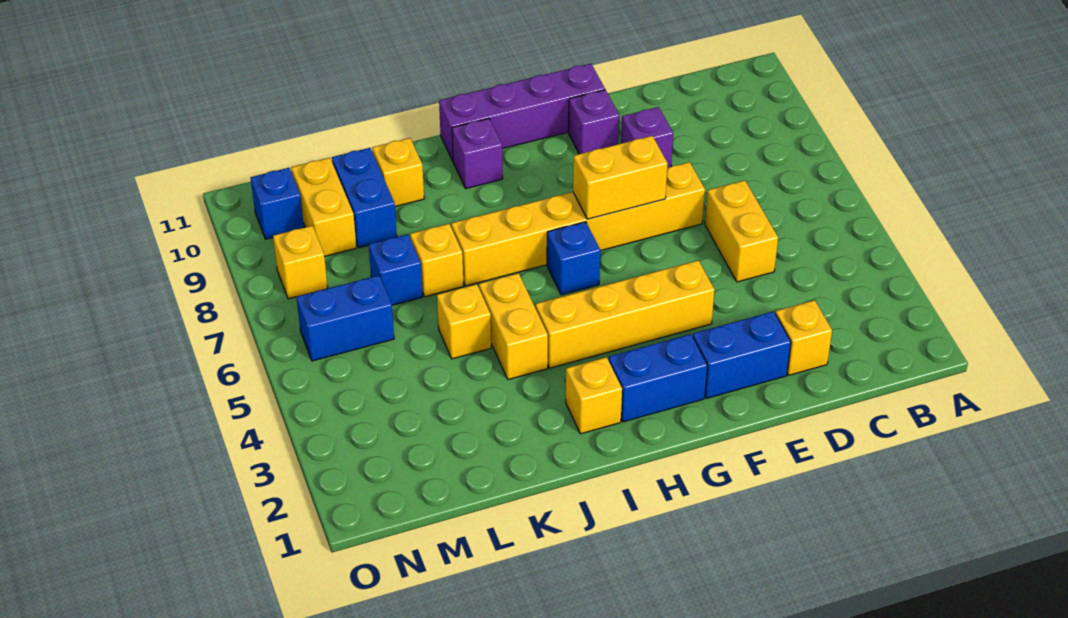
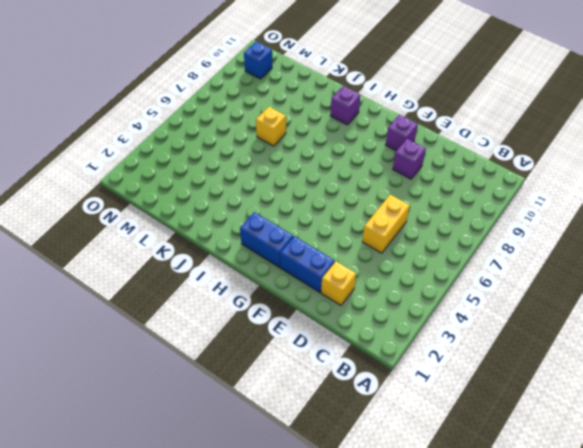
none -> yellow 1x6 brick [451,162,705,286]
none -> yellow 1x4 brick [535,260,715,368]
none -> purple 1x4 brick [439,64,605,161]

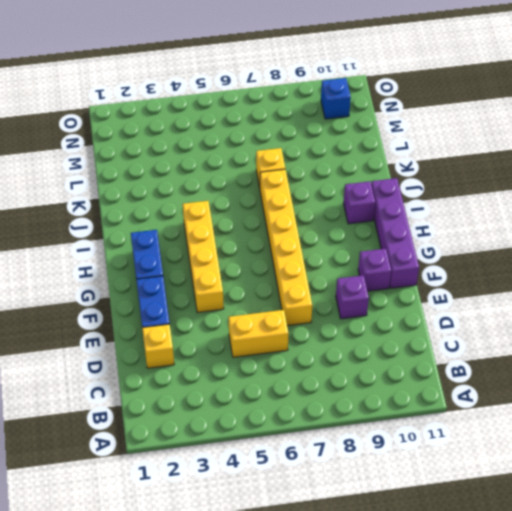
none -> blue 1x1 brick [547,222,600,295]
none -> yellow 1x1 brick [566,357,622,434]
none -> yellow 1x2 brick [479,273,548,380]

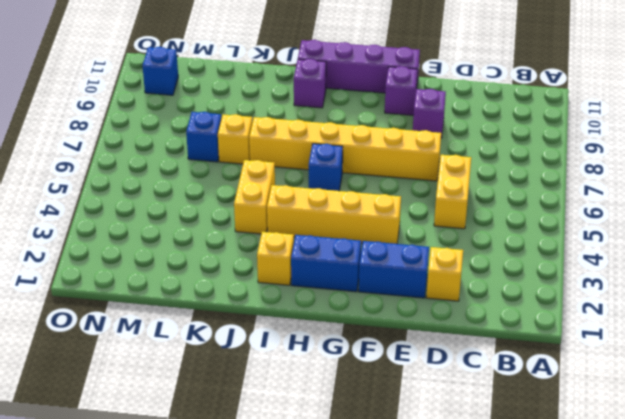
none -> yellow 1x1 brick [437,284,491,359]
none -> yellow 1x1 brick [372,138,424,206]
none -> blue 1x2 brick [332,148,397,248]

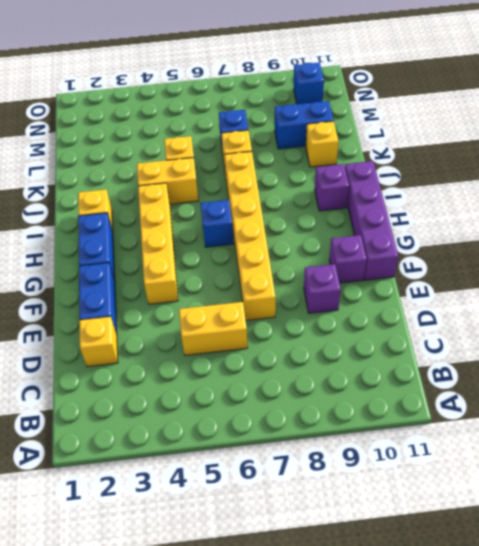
none -> blue 1x2 brick [297,275,394,361]
none -> yellow 1x2 brick [291,158,356,257]
none -> yellow 1x1 brick [273,226,328,299]

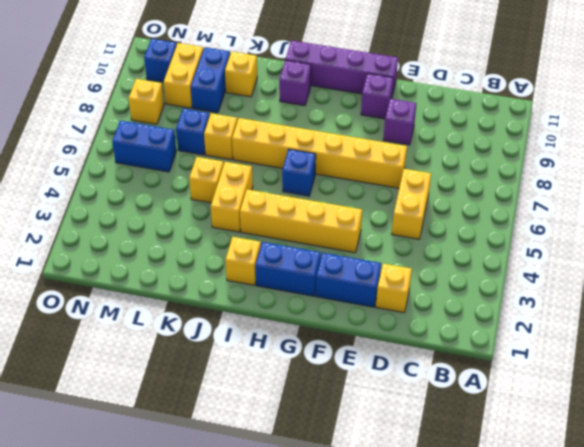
none -> yellow 1x2 brick [573,136,668,219]

